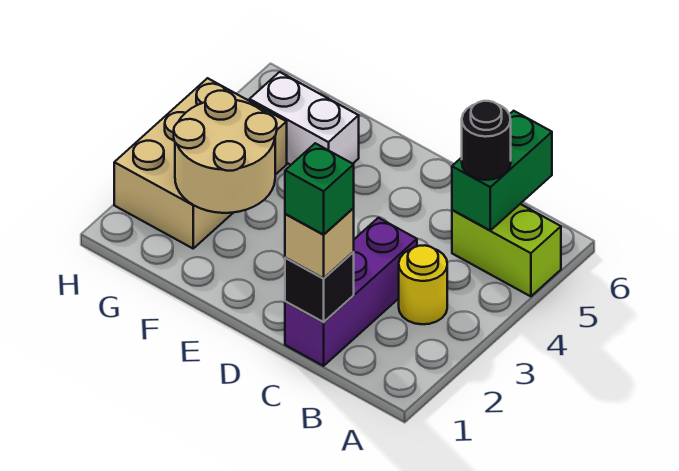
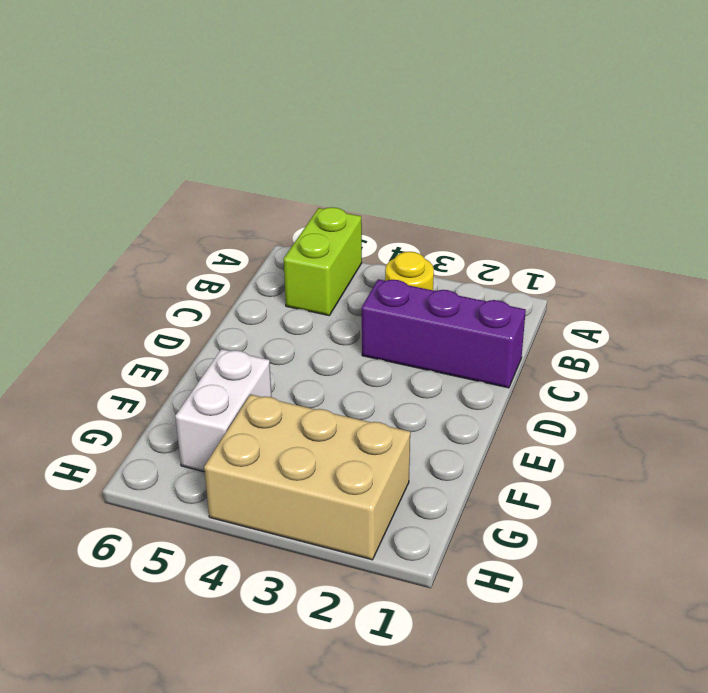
none -> green 1x2 brick [452,111,552,230]
none -> black 1x1 brick [285,252,354,322]

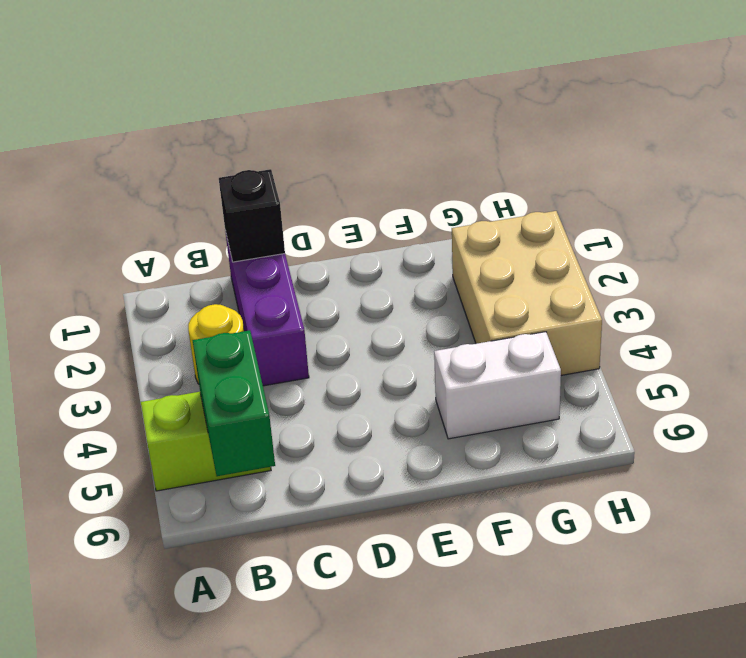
none -> tan 2x2 round brick [174,91,277,213]
none -> black 1x1 round brick [462,101,511,180]

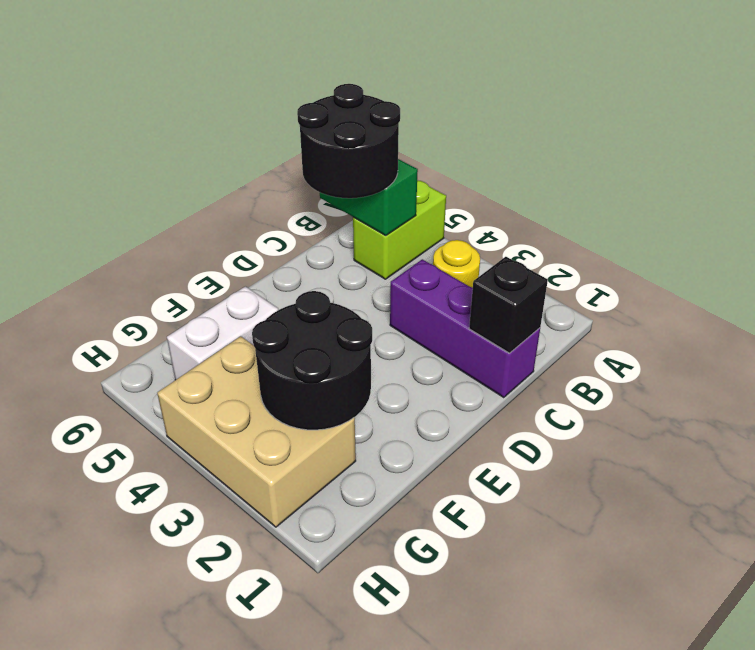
black 2x2 round brick [297,84,400,198] -> black 1x1 round brick [462,101,511,180]
black 2x2 round brick [252,291,372,430] -> tan 2x2 round brick [174,91,277,213]
none -> tan 1x1 brick [285,208,354,278]
none -> green 1x1 brick [285,143,354,234]

